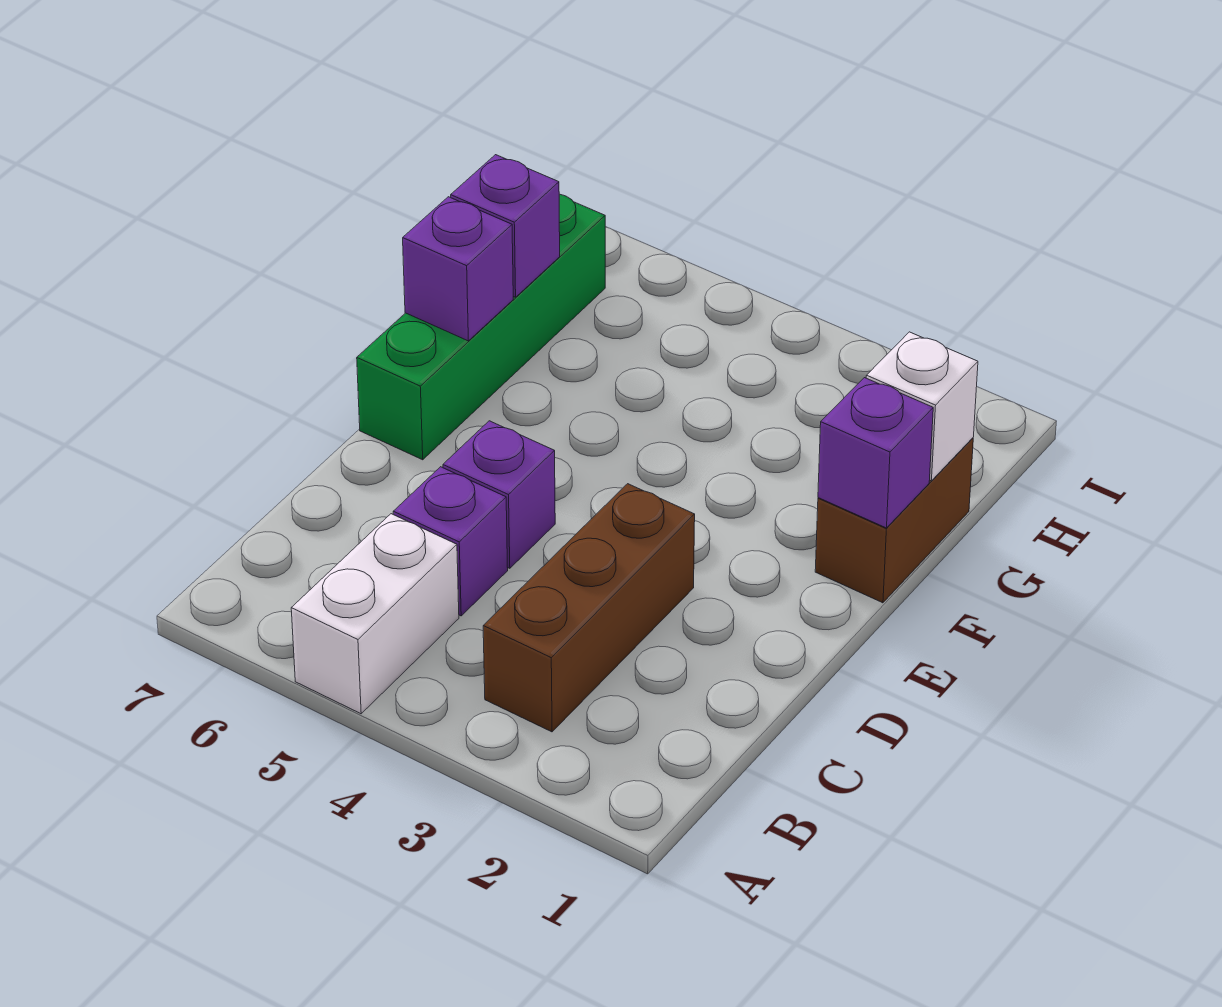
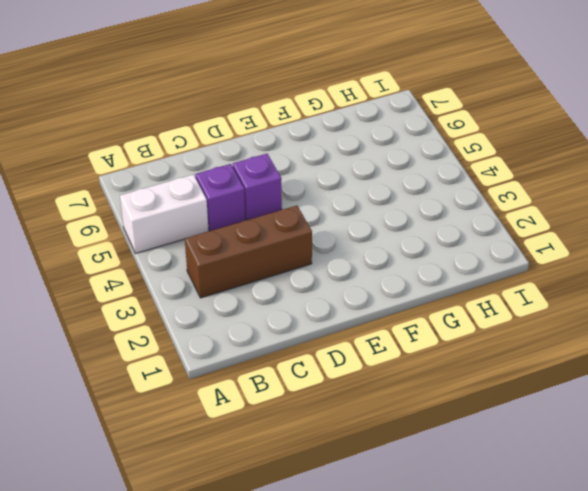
none -> green 1x4 brick [357,194,605,460]
none -> brown 1x2 brick [815,438,973,603]

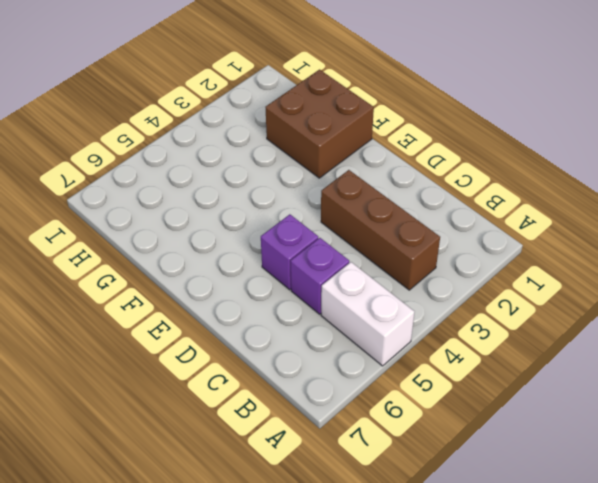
brown 2x2 brick [265,70,374,178] -> brown 1x2 brick [815,438,973,603]
none -> green 1x4 brick [357,194,605,460]
none -> purple 1x1 brick [818,378,933,528]

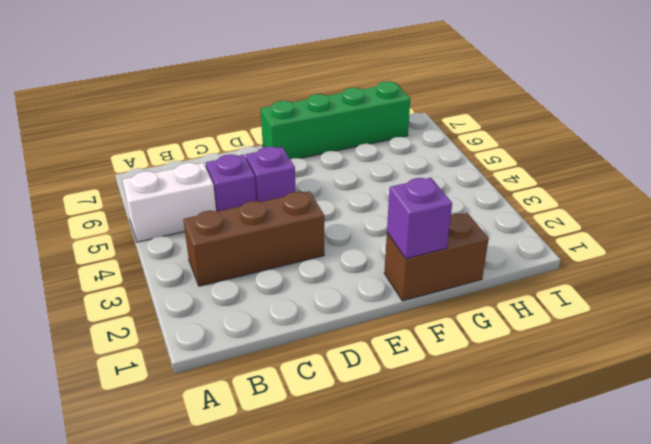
none -> purple 1x1 brick [403,197,513,341]
none -> white 1x1 brick [866,332,978,481]

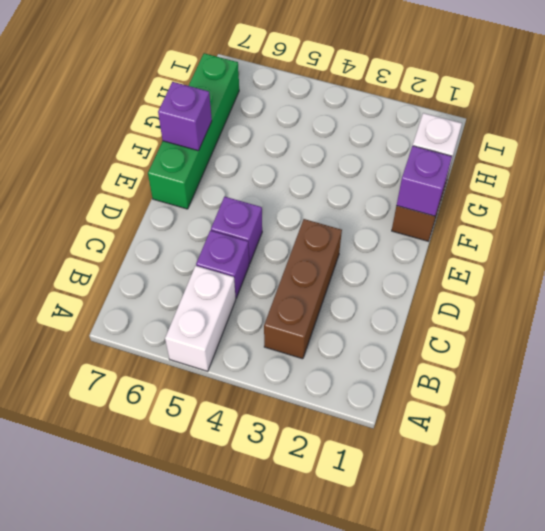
none -> purple 1x1 brick [451,155,560,297]

